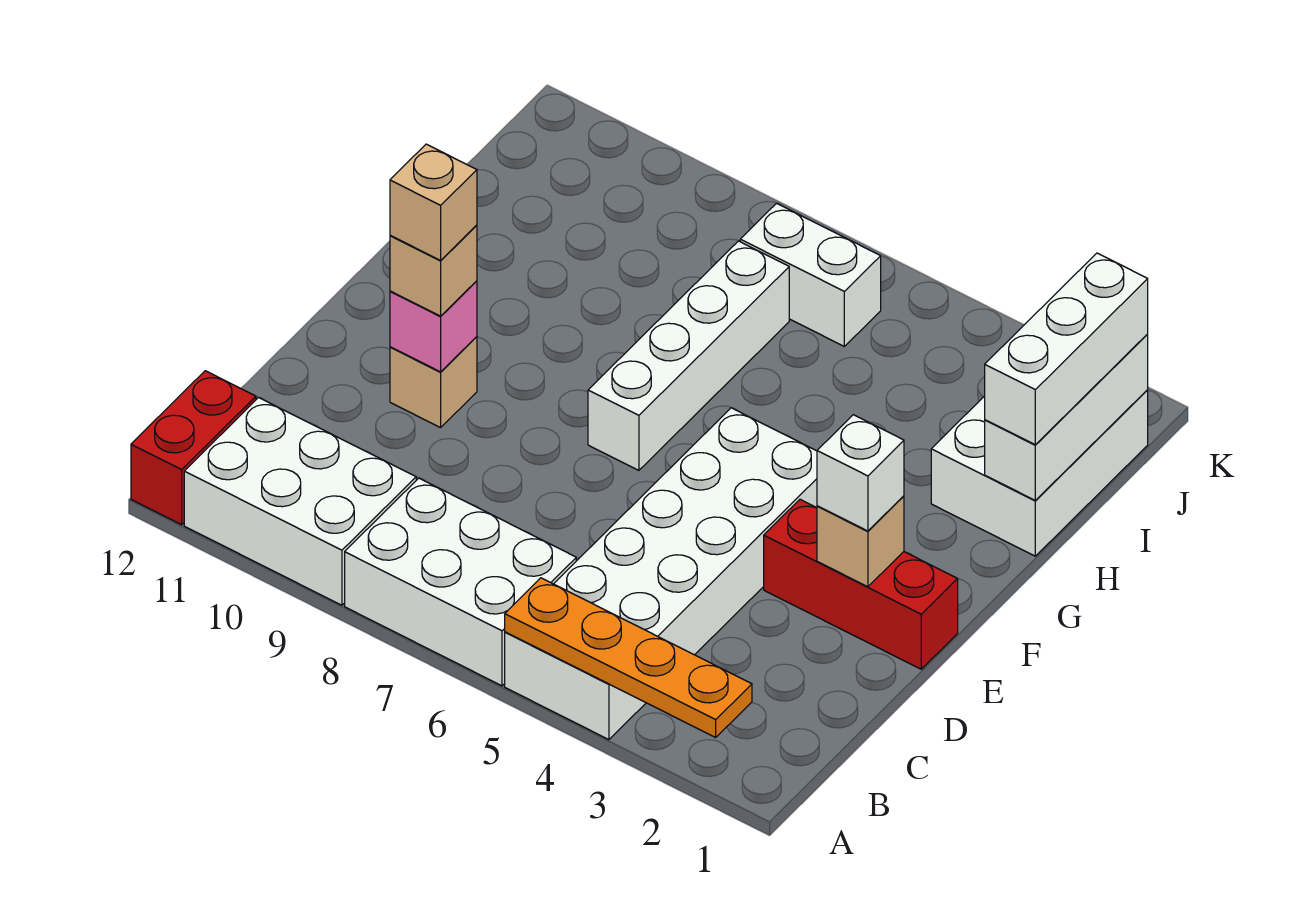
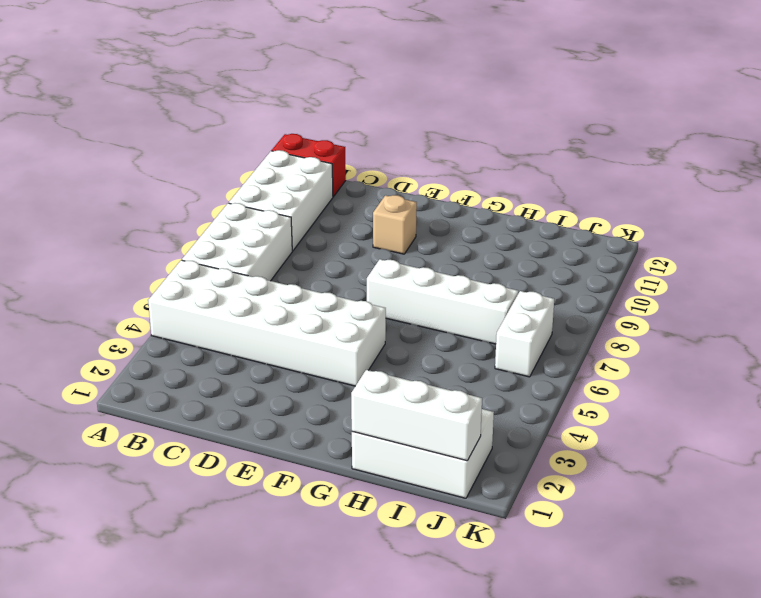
none -> red 1x3 brick [764,499,958,669]
none -> orange 1x4 plate [505,578,752,737]
none -> tan 1x1 brick [817,496,904,587]

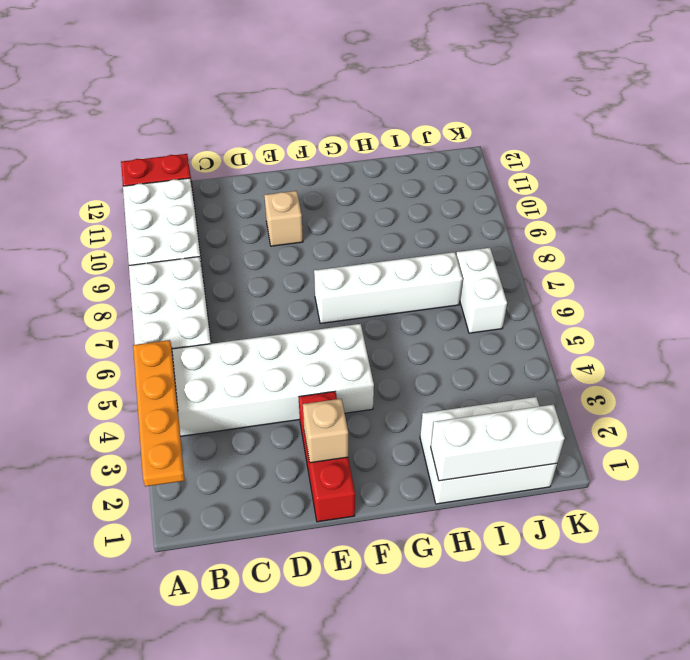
none -> pink 1x1 brick [390,281,477,372]
none -> white 1x1 brick [817,415,904,531]
none -> tan 1x1 brick [390,225,477,316]

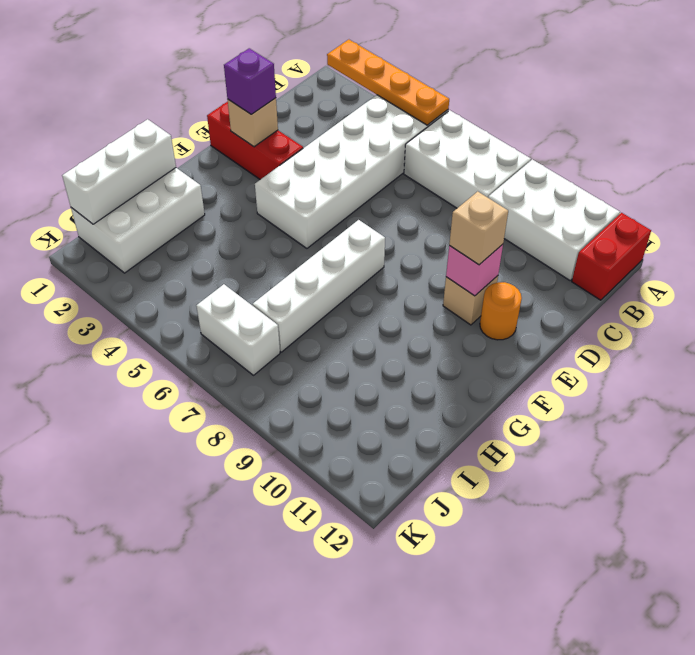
purple 1x1 brick [224,48,276,114] -> white 1x1 brick [817,415,904,531]
orange 1x1 round brick [480,282,522,340] -> none
none -> white 1x3 brick [985,253,1148,445]
none -> tan 1x1 brick [390,144,477,260]

